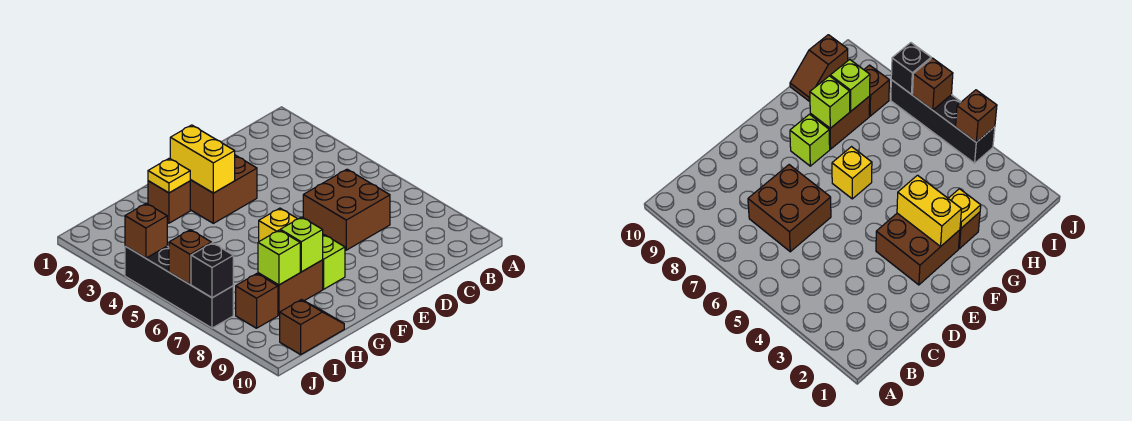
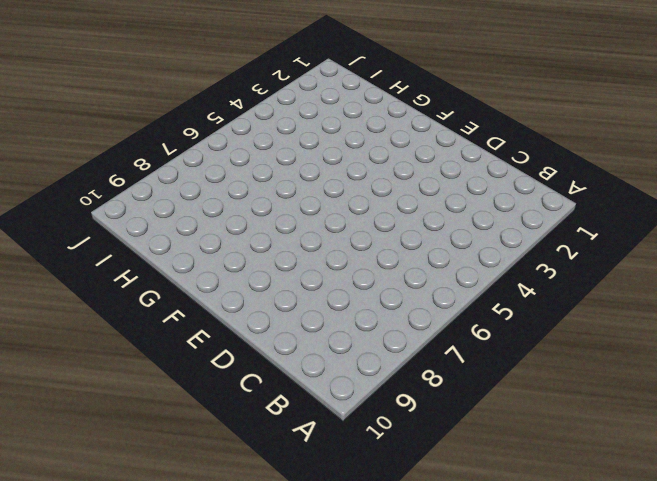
none -> brown 2x2 brick [303,169,390,250]
none -> brown 2x2 brick [190,155,257,223]
none -> yellow 1x1 brick [259,208,297,241]

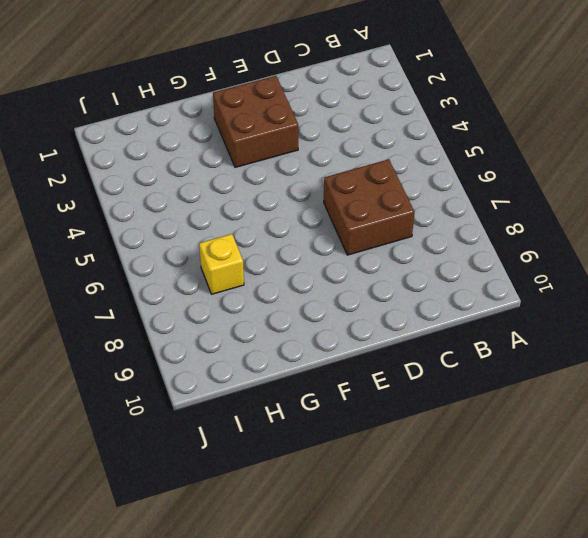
yellow 1x1 brick [199,234,244,294] -> yellow 1x1 brick moved to [259,208,297,241]
none -> lime 1x1 brick [323,235,345,289]
none -> brown 1x1 brick [148,181,190,223]
none -> brown 1x2 brick [258,260,323,315]

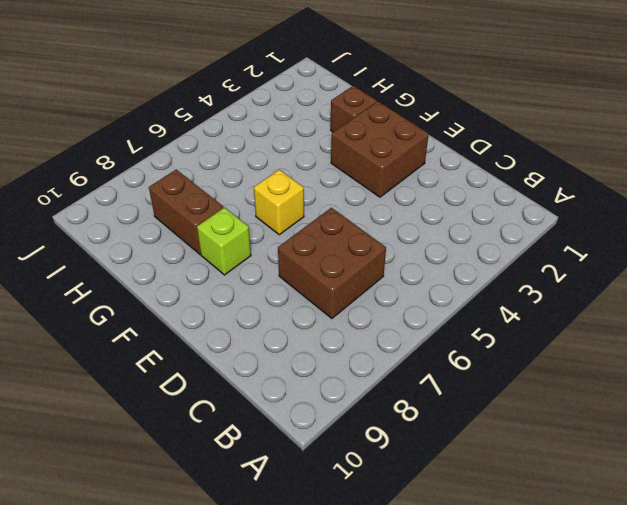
none -> brown 1x2 slope [280,300,344,355]
none -> brown 1x1 brick [236,274,278,328]
none -> black 1x4 brick [125,246,233,328]

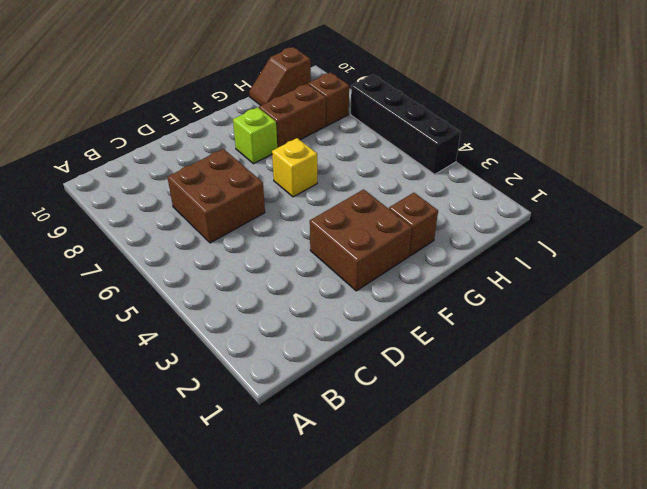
none -> yellow 1x2 brick [170,125,235,193]
none -> yellow 1x1 plate [148,158,190,193]
none -> lime 1x1 brick [280,217,323,272]

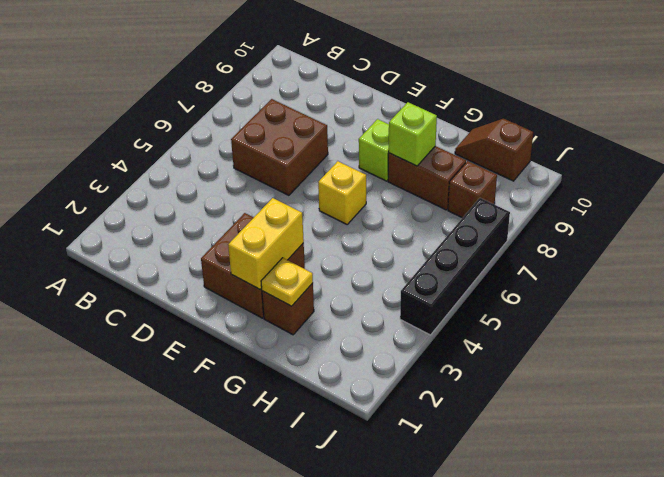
none -> lime 1x1 brick [258,230,300,285]
none -> brown 1x1 brick [125,203,167,258]
none -> brown 1x1 brick [169,230,211,284]

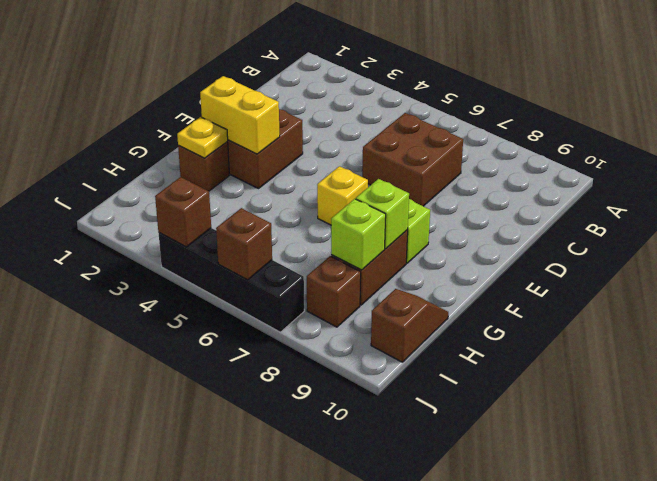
none -> black 1x1 brick [191,243,233,298]

